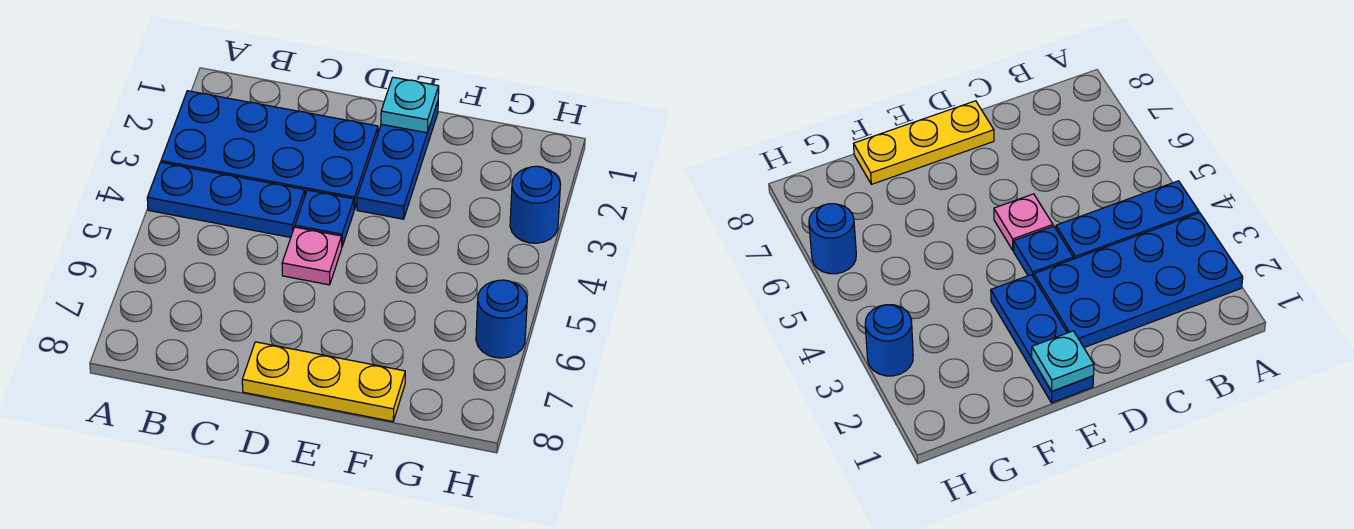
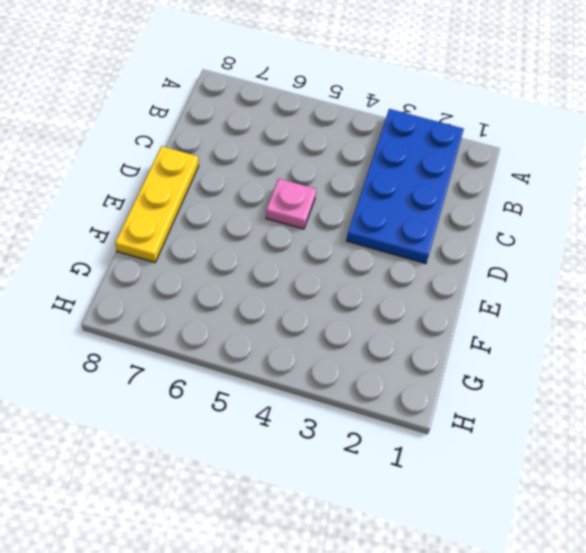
none -> blue 1x3 plate [147,163,305,237]
none -> blue 1x1 plate [295,190,354,246]

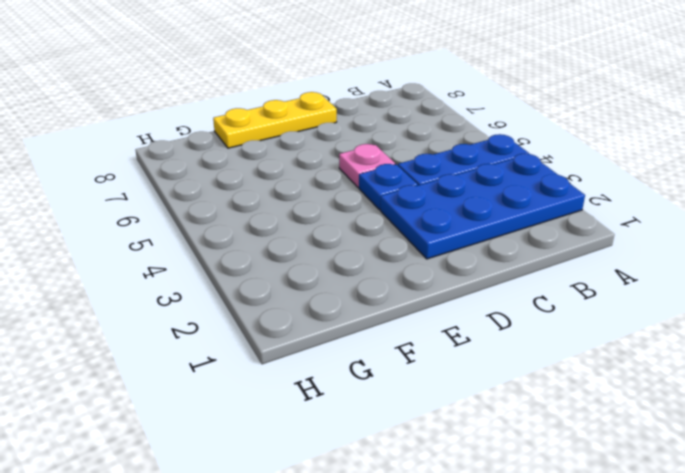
none -> blue 1x3 plate [357,102,438,219]
none -> blue 1x1 round brick [510,166,561,243]

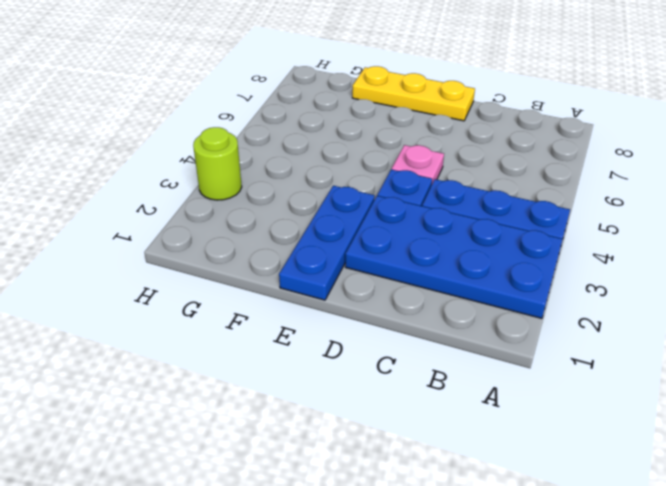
lime 1x1 round brick [193,127,242,200] -> blue 1x1 round brick [510,166,561,243]
none -> blue 1x1 round brick [476,280,527,358]
none -> cyan 1x1 plate [381,77,439,133]

